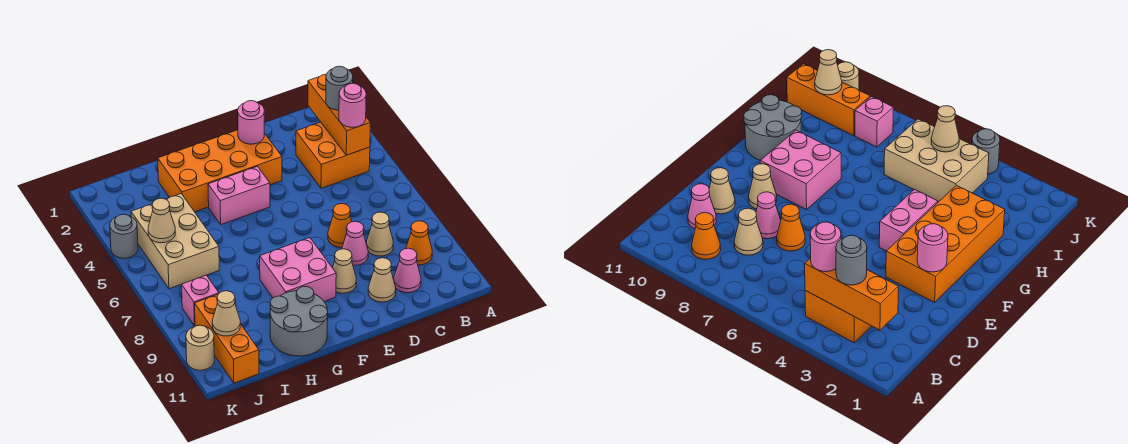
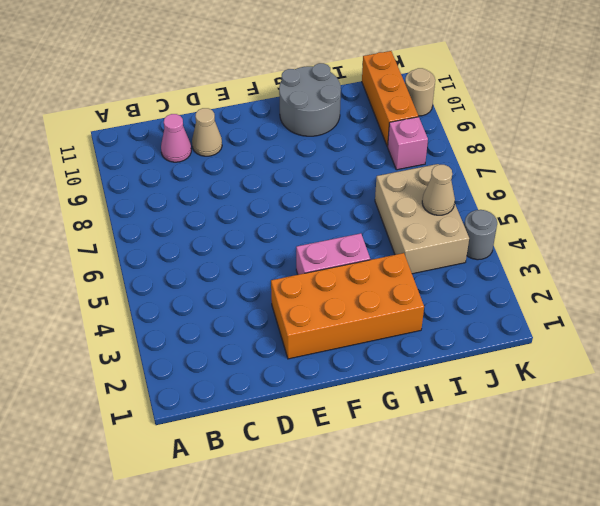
none -> orange 2x2 brick [296,122,370,188]
none -> orange 1x1 cone [406,221,432,265]
none -> tan 1x1 cone [366,212,393,256]

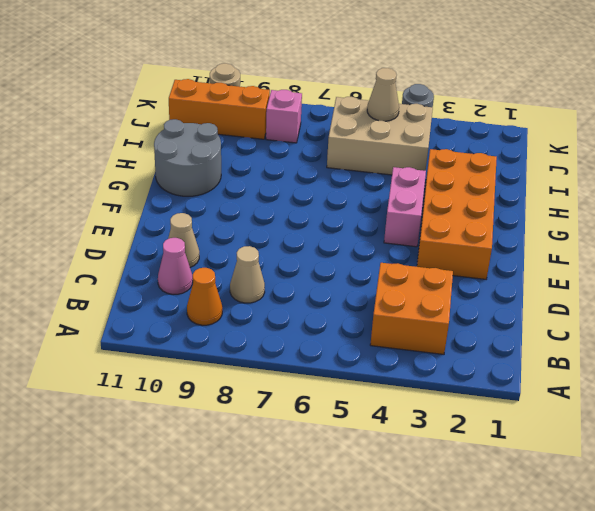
none -> orange 1x1 cone [328,204,352,247]
none -> pink 1x1 cone [342,221,368,265]
none -> tan 1x1 cone [333,249,356,293]

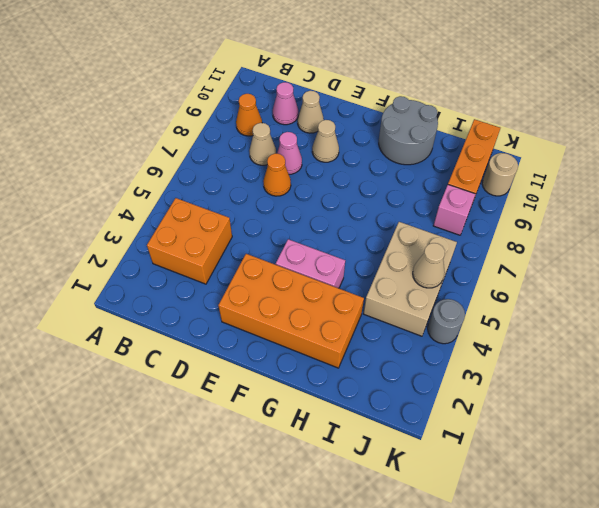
none -> pink 2x2 brick [260,238,336,301]
none -> orange 1x3 brick [308,75,371,155]
none -> pink 1x1 round brick [238,101,264,144]

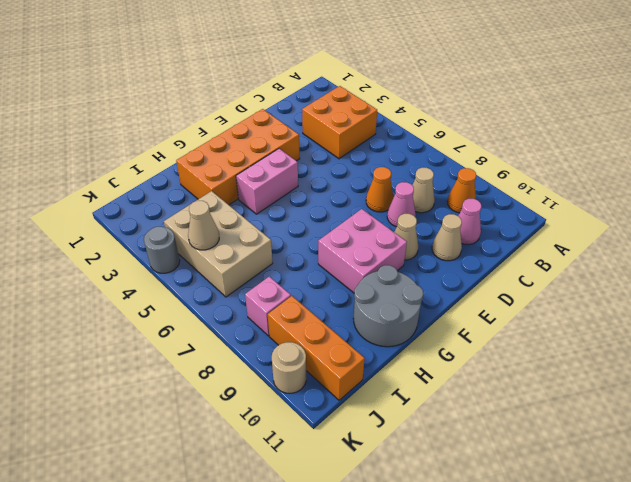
none -> orange 1x3 brick [308,75,371,155]
none -> pink 1x1 round brick [238,101,264,144]
none -> tan 1x1 cone [212,291,240,336]

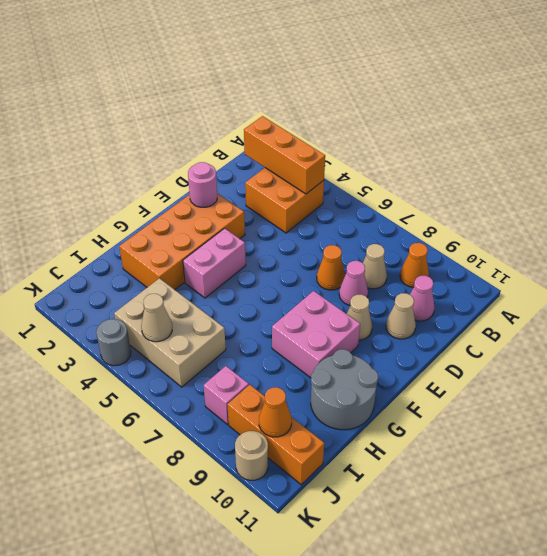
orange 1x1 cone [259,387,292,437] -> tan 1x1 cone [212,291,240,336]
none -> grey 1x1 round brick [326,66,353,110]
none -> pink 1x1 round brick [339,83,366,127]

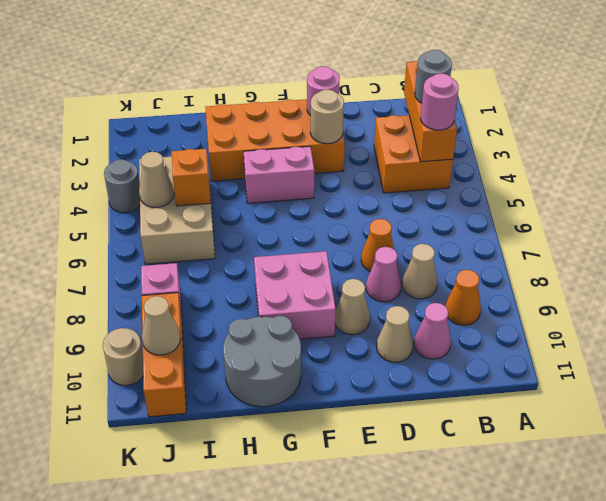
tan 1x1 round brick [310,89,344,144] -> none
orange 1x1 brick [172,149,211,206] -> none

